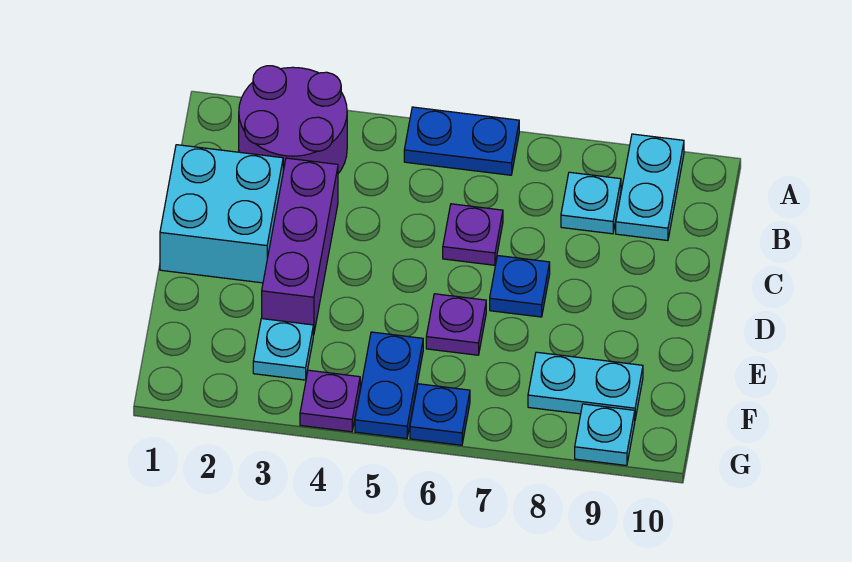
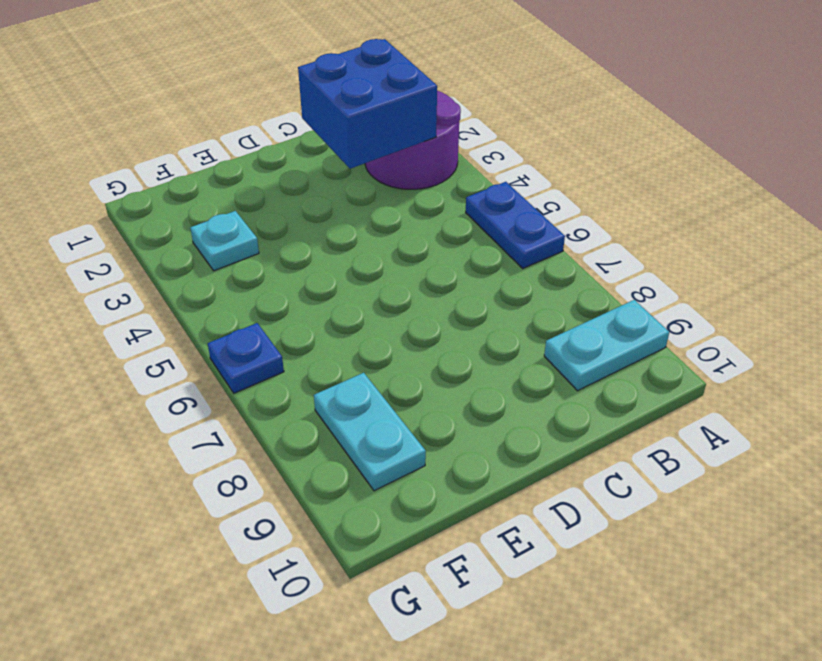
blue 2x2 brick [298,39,437,169] -> none
none -> cyan 1x1 plate [561,172,621,234]
none -> cyan 2x2 brick [160,145,283,283]
none -> purple 1x3 brick [262,158,338,335]

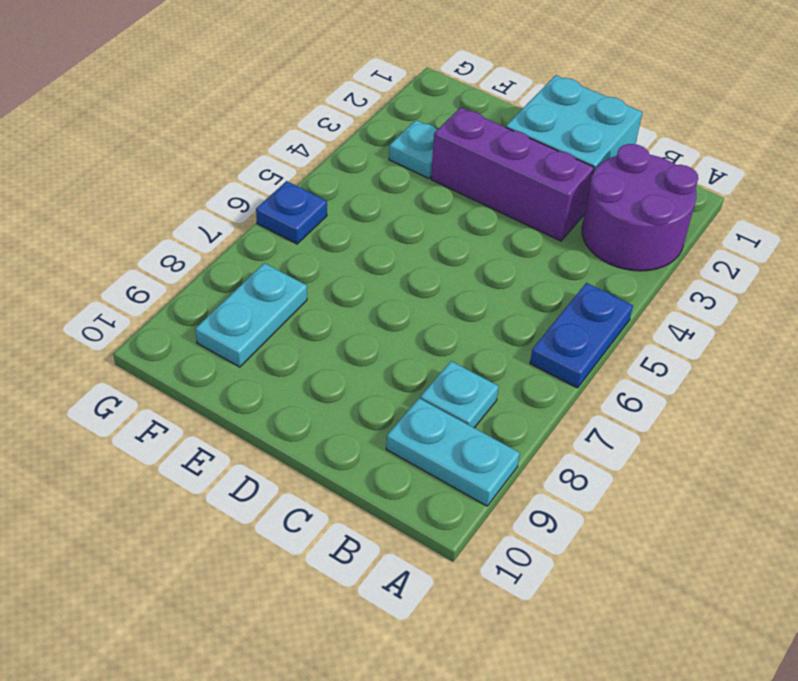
none -> purple 1x1 plate [443,204,503,265]
none -> blue 1x1 plate [490,256,550,317]
none -> purple 1x1 plate [426,294,486,355]

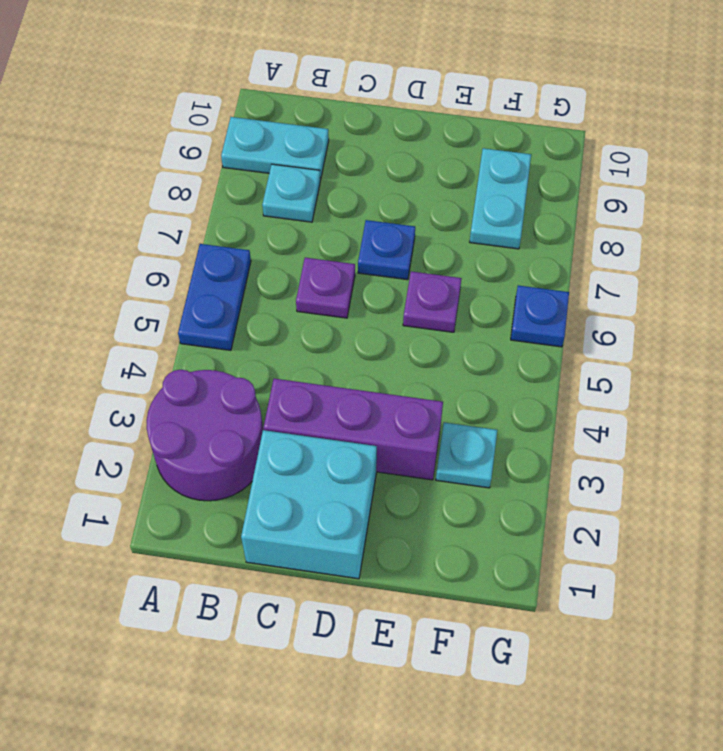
none -> blue 1x2 plate [355,332,423,439]
none -> purple 1x1 plate [300,370,360,432]
none -> cyan 1x1 plate [575,404,635,466]

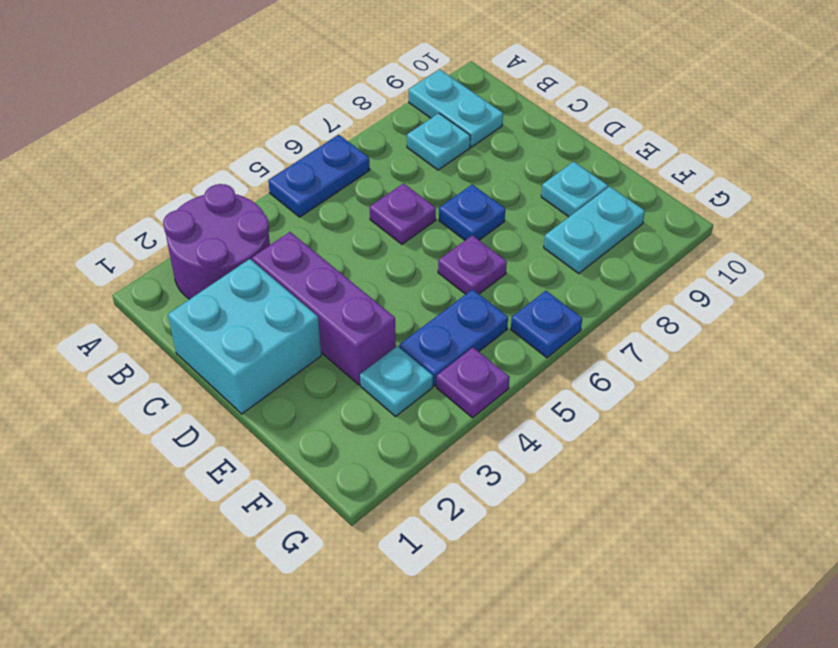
cyan 1x1 plate [541,162,608,217] -> cyan 1x1 plate moved to [575,404,635,466]
blue 1x2 plate [399,289,508,386] -> blue 1x2 plate turned to [355,332,423,439]

